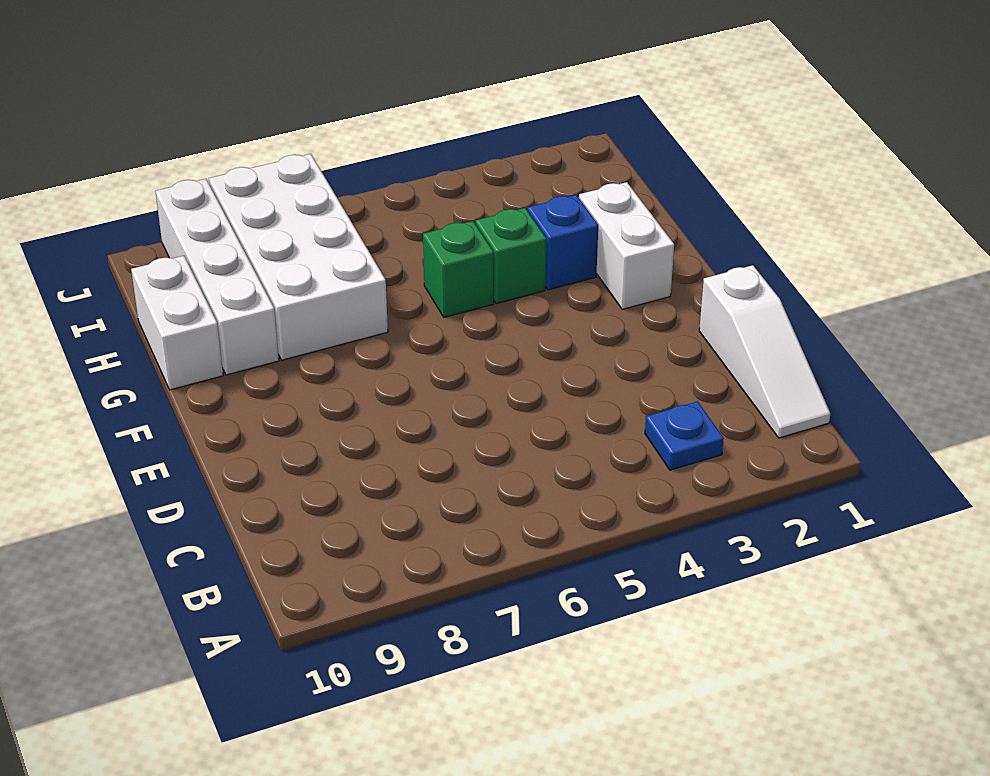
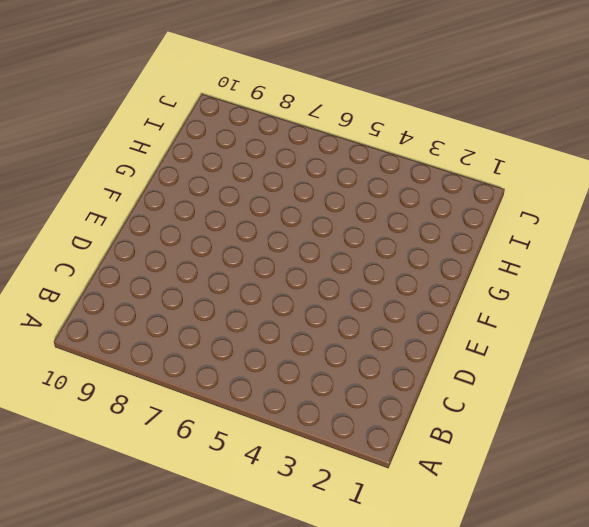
none -> white 1x3 slope [699,265,830,438]
none -> blue 1x1 plate [645,402,724,470]

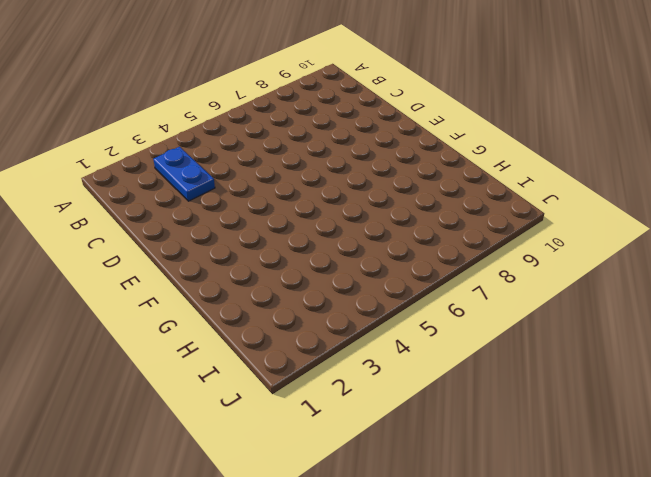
blue 1x2 plate [153,147,215,201] -> blue 1x1 plate [645,402,724,470]
none -> white 1x3 slope [699,265,830,438]
none -> white 1x2 brick [579,182,674,309]

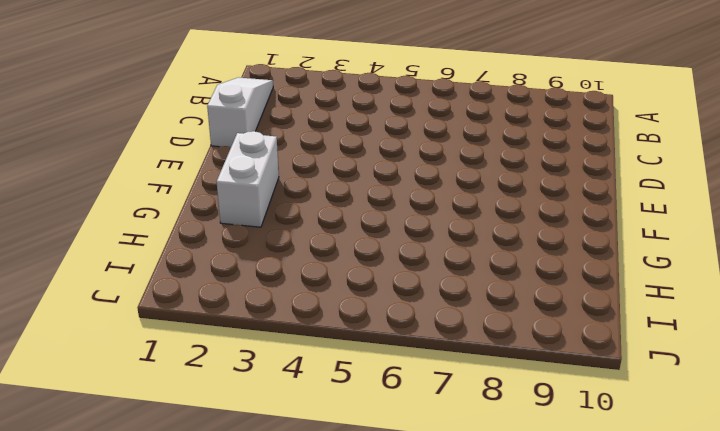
none -> blue 1x1 plate [645,402,724,470]
none -> blue 1x1 brick [528,195,598,290]

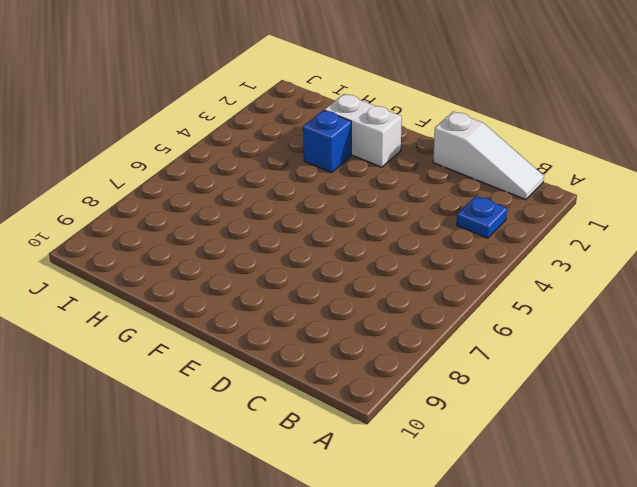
none -> green 1x1 brick [476,208,546,304]
none -> green 1x1 brick [423,221,494,317]

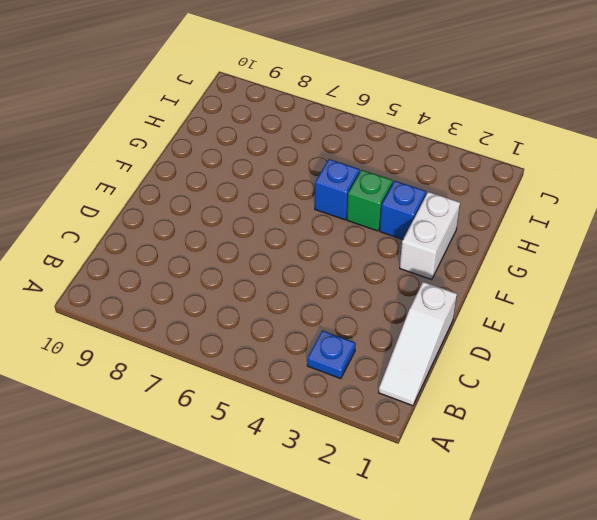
blue 1x1 brick [315,159,360,220] -> green 1x1 brick [423,221,494,317]
none -> white 2x4 brick [209,154,388,360]
none -> white 1x4 brick [155,179,279,375]

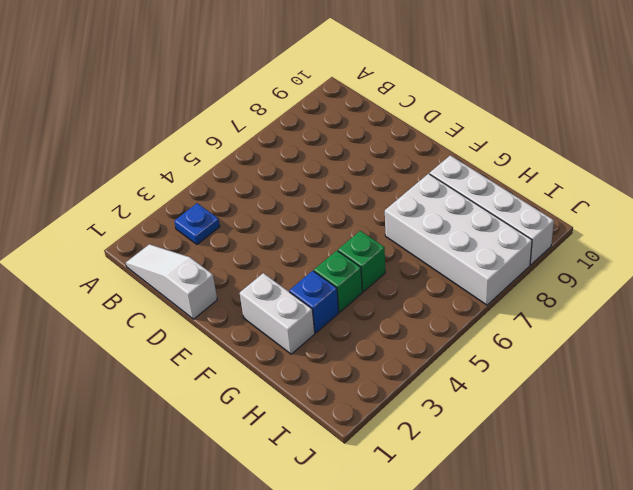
none -> white 1x2 brick [131,256,223,390]

